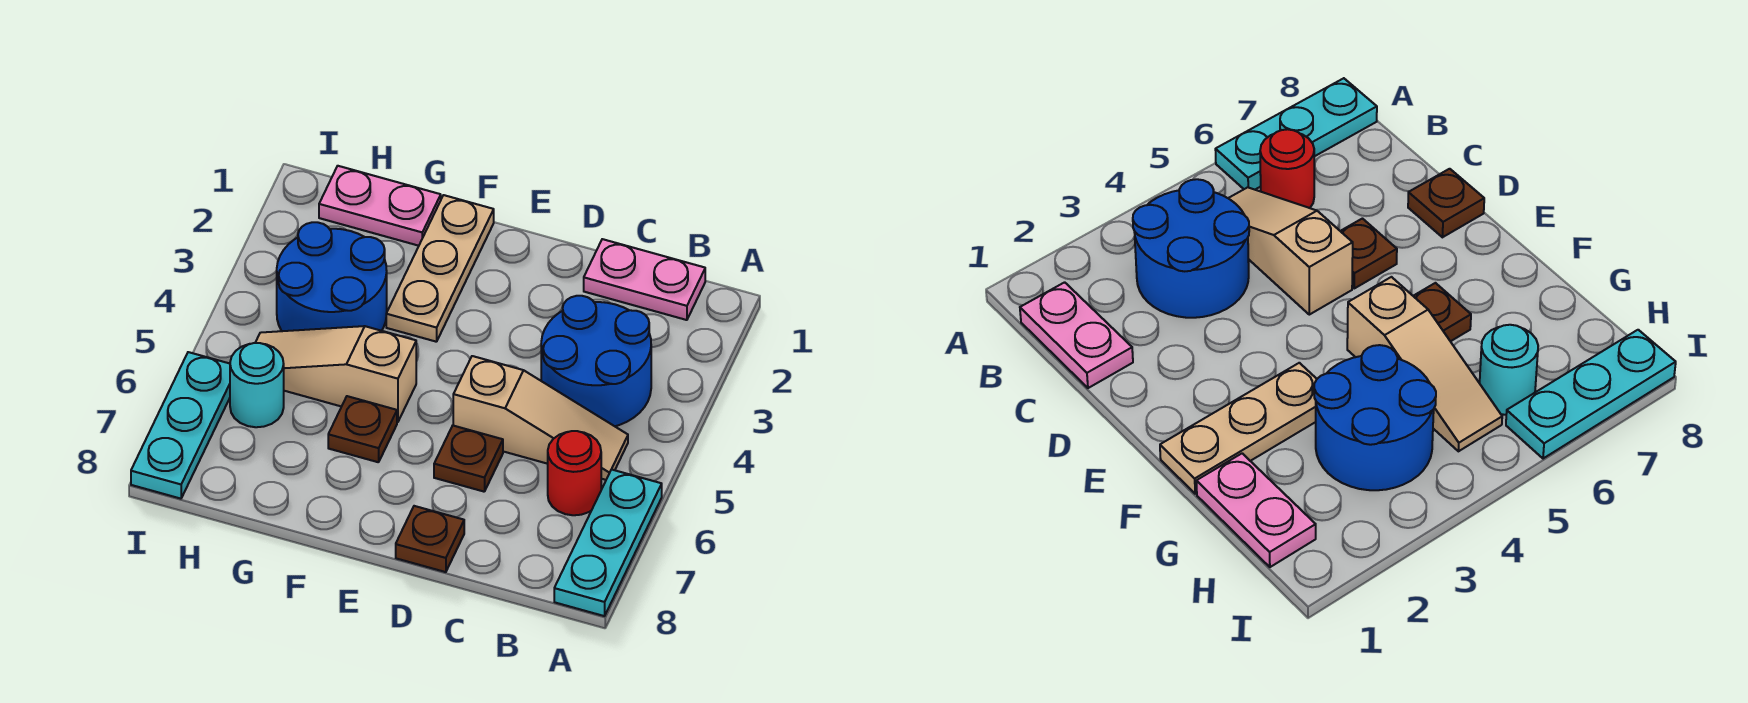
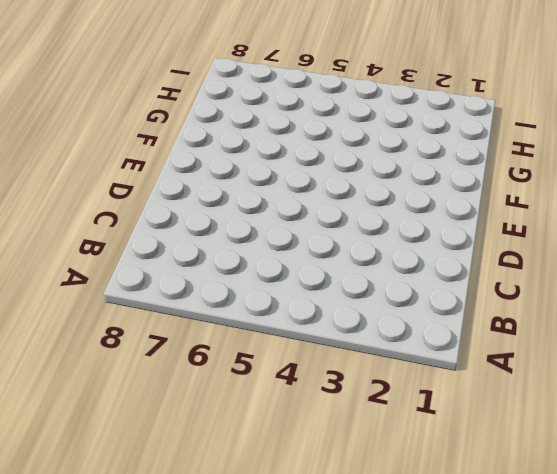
none -> cyan 1x3 plate [554,469,662,616]
none -> pink 1x2 plate [584,239,705,320]
none -> blue 2x2 round brick [541,296,651,426]

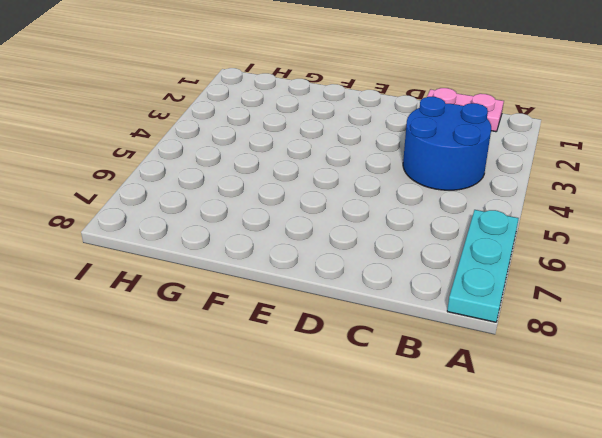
none -> tan 1x3 slope [453,356,628,480]
none -> red 1x1 round brick [548,431,601,515]
none -> brown 1x1 plate [434,426,503,492]

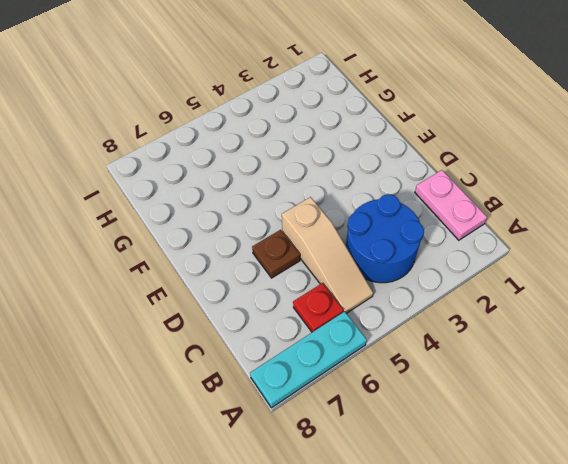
red 1x1 plate [293,283,344,332] -> red 1x1 round brick [548,431,601,515]
none -> brown 1x1 plate [396,506,464,572]
none -> tan 1x3 plate [386,195,494,342]
none -> tan 1x3 slope [255,326,416,422]

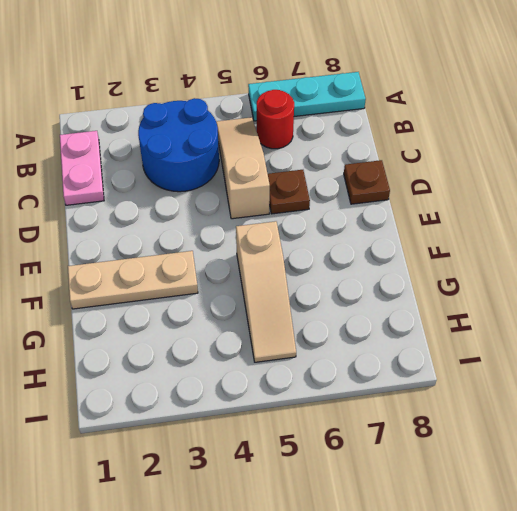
none -> brown 1x1 plate [328,396,397,462]
none -> pink 1x2 plate [319,166,441,246]
none -> blue 2x2 round brick [277,222,387,331]

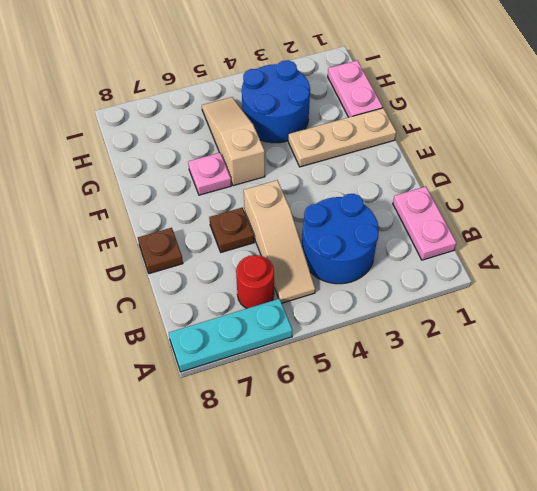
pink 1x1 plate [188,153,231,195] -> brown 1x1 plate [328,396,397,462]
none -> cyan 1x1 round brick [230,343,284,427]
none -> cyan 1x3 plate [131,352,230,499]

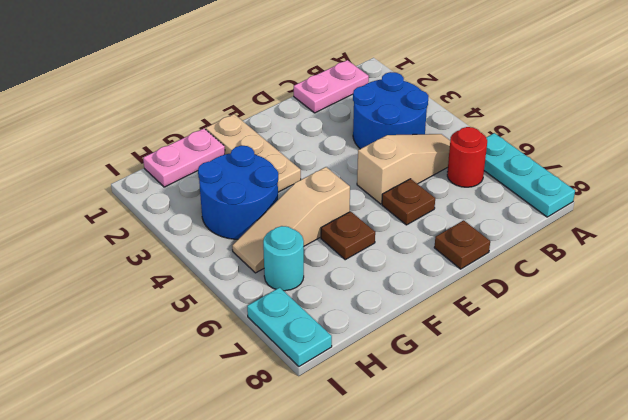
cyan 1x2 plate [247,287,332,366] -> cyan 1x3 plate [131,352,230,499]

